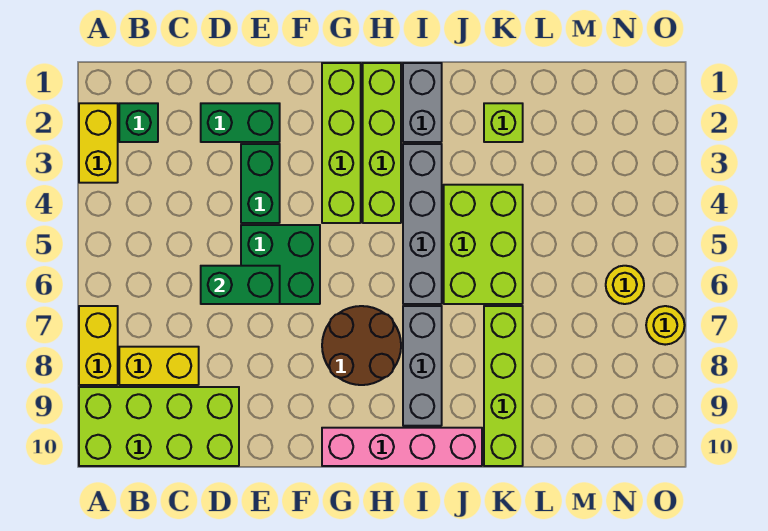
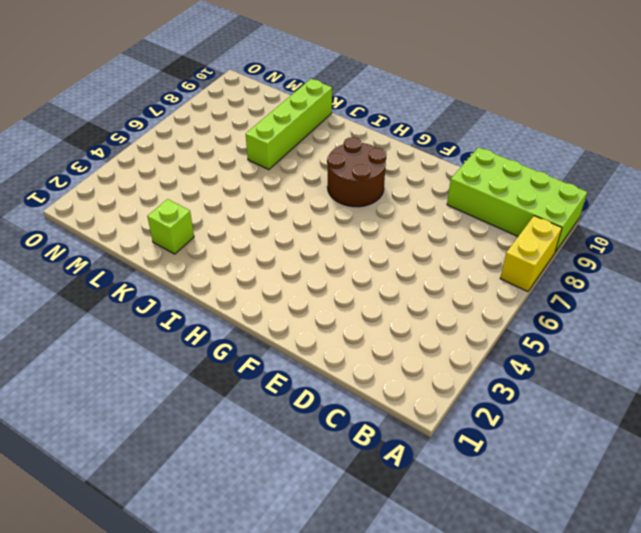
none -> yellow 1x2 brick [79,103,118,183]
none -> green 1x1 brick [119,103,158,142]
none -> yellow 1x2 brick [119,347,199,385]

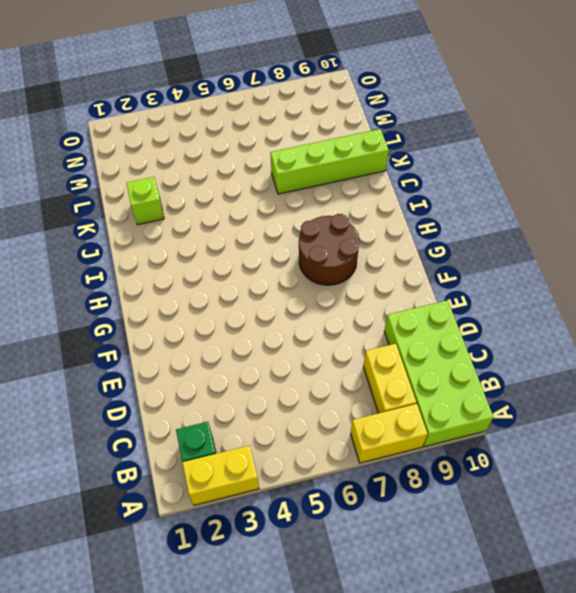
none -> green 1x2 brick [201,103,280,142]
none -> green 1x2 brick [241,144,280,223]
none -> green 2x2 brick [241,225,320,304]

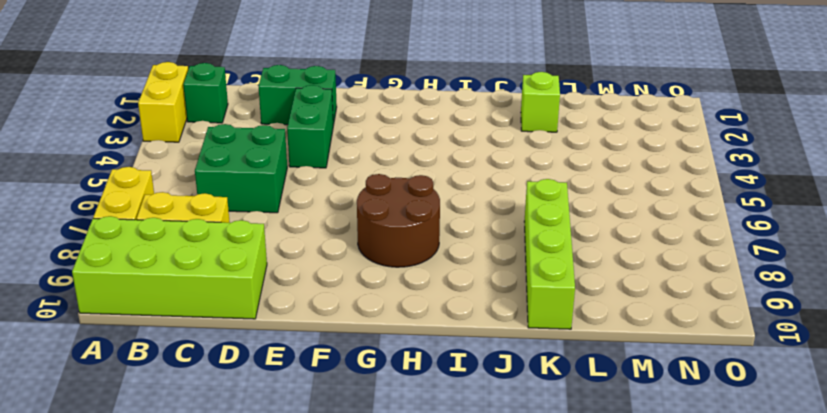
green 2x2 brick [195,124,287,213] -> green 2x2 brick moved to [241,225,320,304]
none -> lime 1x4 brick [322,63,361,223]
none -> pink 1x4 brick [322,428,482,466]
none -> lime 1x4 brick [363,63,401,223]

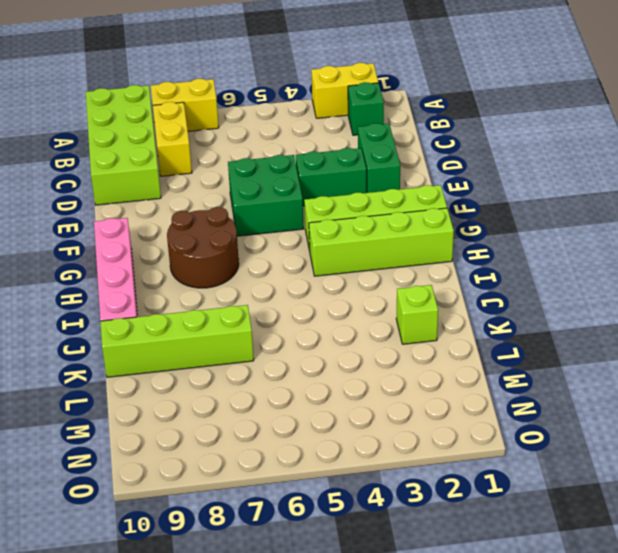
none -> grey 1x2 brick [403,63,442,142]
none -> grey 1x4 brick [403,144,442,304]
none -> grey 1x3 brick [403,306,442,426]

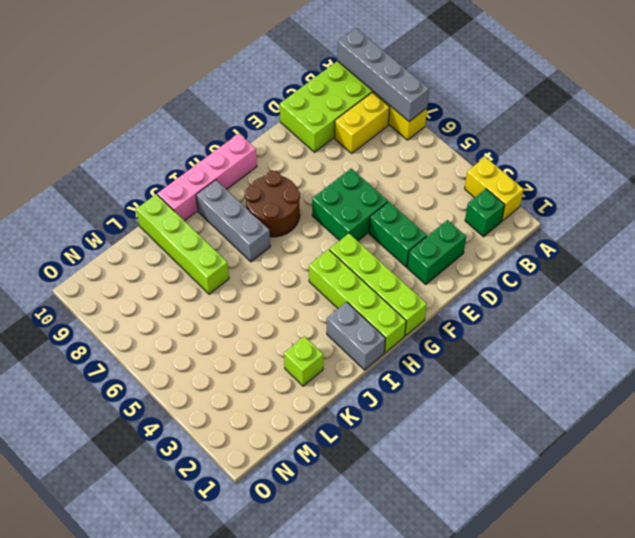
grey 1x4 brick [337,28,429,122] -> grey 1x4 brick moved to [403,144,442,304]
none -> lime 2x3 brick [444,185,523,304]
none -> yellow 1x1 round brick [606,266,644,304]
none -> yellow 1x1 round brick [646,306,685,345]

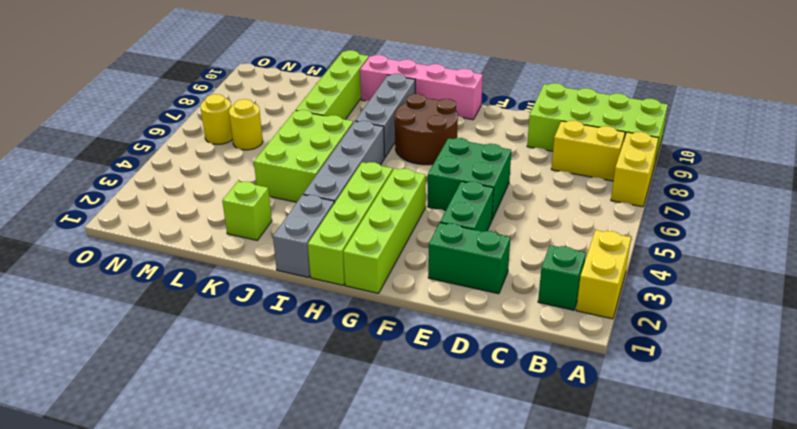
yellow 1x1 round brick [229,99,263,150] -> yellow 1x1 round brick moved to [646,306,685,345]
none -> green 1x2 brick [201,266,280,304]

